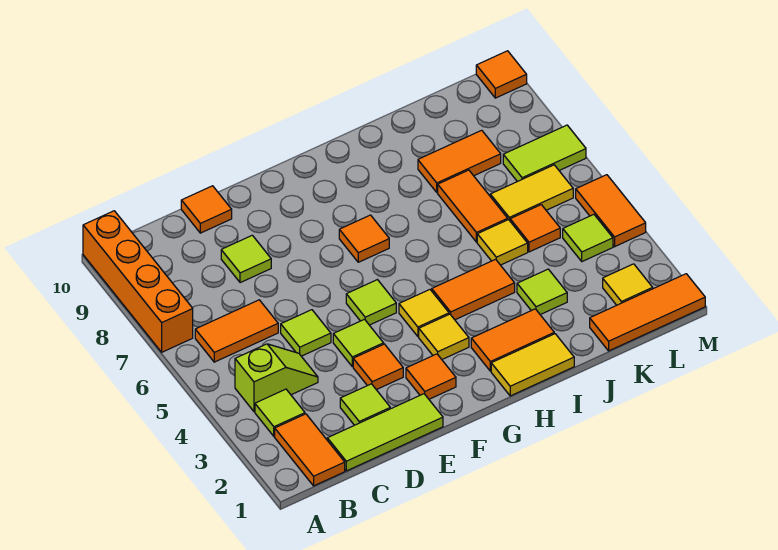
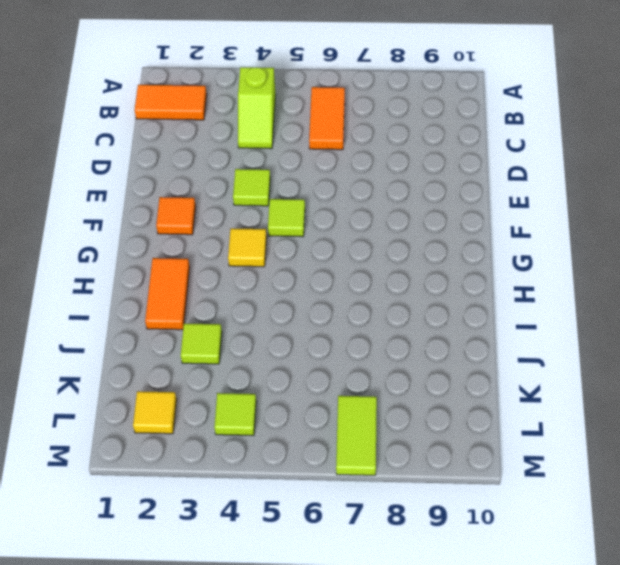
none -> orange 1x4 brick [83,211,193,352]
none -> lime 1x1 tile [255,389,305,436]
none -> lime 1x3 tile [327,394,443,471]
none -> lime 1x1 tile [340,384,390,425]

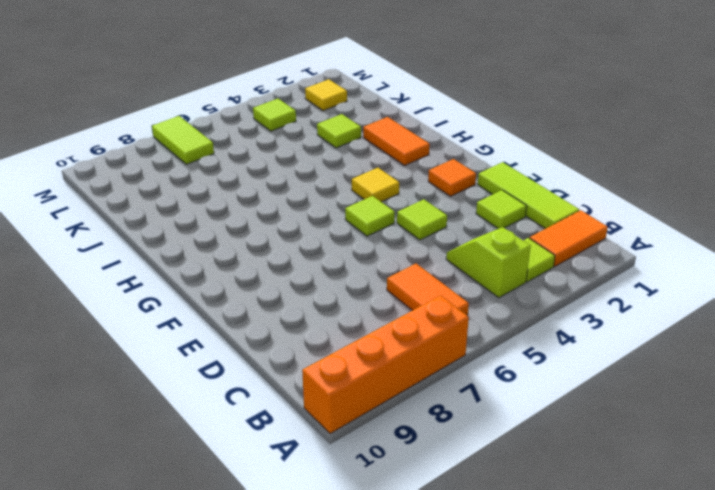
none -> lime 1x1 tile [281,310,331,356]
none -> lime 1x1 tile [221,235,271,283]
none -> orange 1x1 tile [181,186,232,233]
none -> orange 1x1 tile [353,344,403,390]

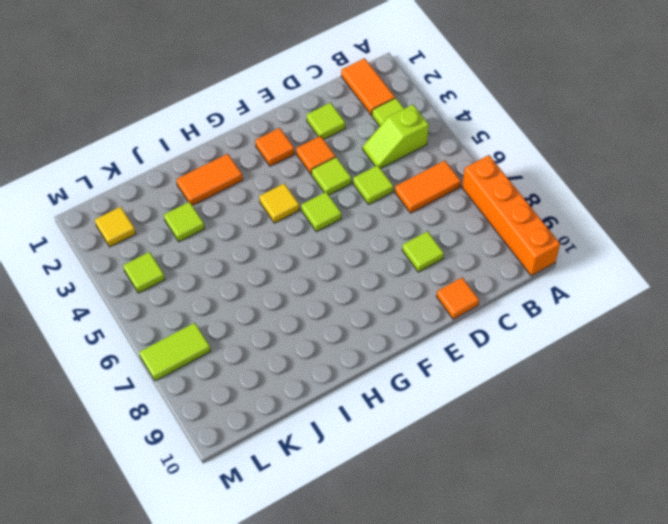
none -> lime 1x3 tile [327,394,443,471]
none -> yellow 1x1 tile [419,314,469,359]
none -> orange 1x1 tile [339,215,389,262]
none -> yellow 1x2 tile [491,334,574,396]

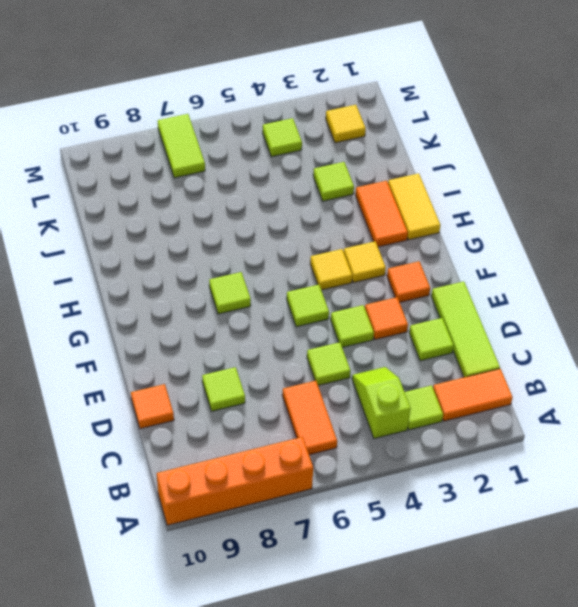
lime 1x1 tile [209,272,251,314] -> orange 1x1 tile [339,215,389,262]
none -> orange 1x2 tile [432,259,515,320]
none -> yellow 1x1 tile [477,220,528,265]
none -> orange 1x2 tile [438,170,508,242]
none -> orange 1x2 tile [418,130,501,192]

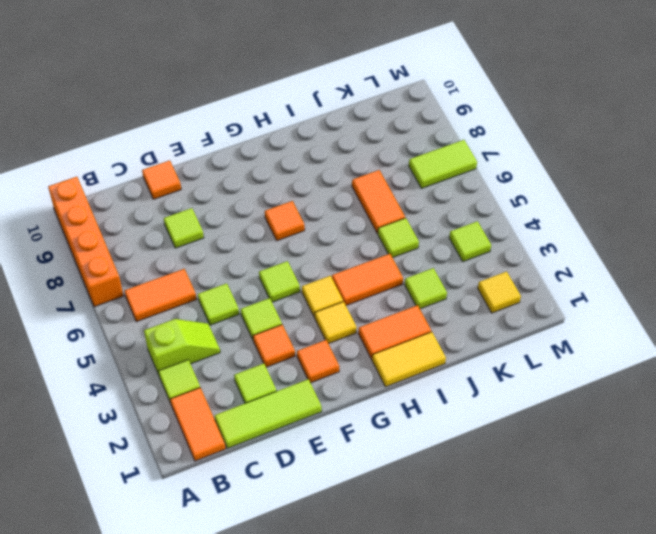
lime 1x1 tile [378,218,419,258] -> yellow 1x1 tile [477,220,528,265]
none -> orange 1x2 tile [418,130,501,192]
none -> orange 1x3 tile [590,274,705,351]
none -> orange 1x1 tile [510,205,560,252]
none -> yellow 1x2 tile [490,165,573,221]

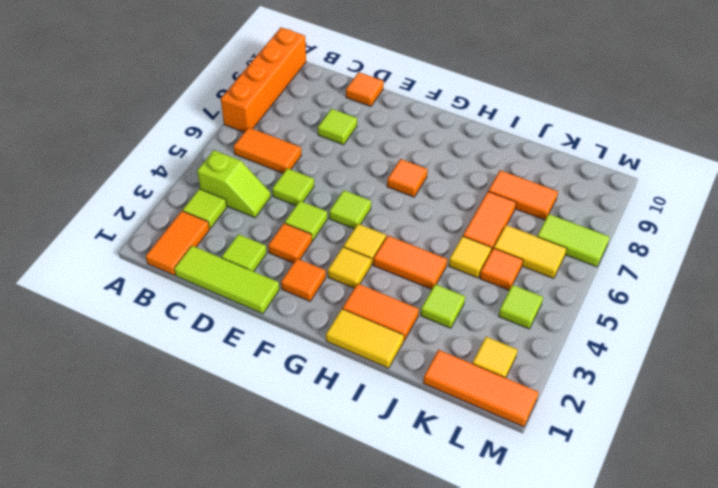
none -> orange 1x2 tile [576,175,646,247]
none -> orange 1x1 tile [476,51,527,98]

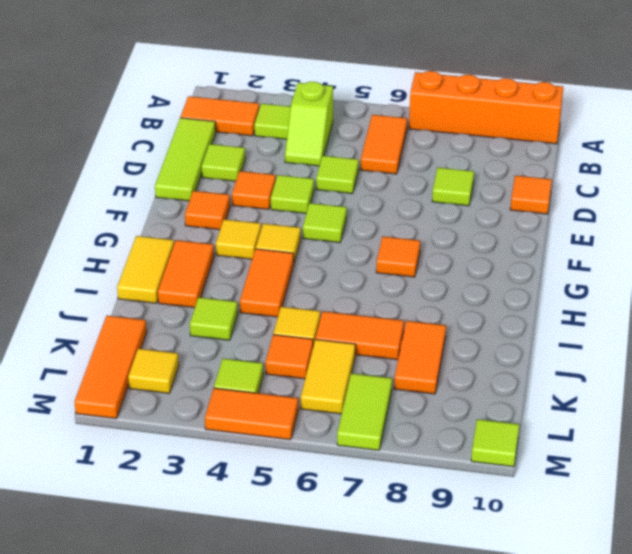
lime 1x1 tile [471,419,519,467] -> orange 1x1 tile [476,51,527,98]

